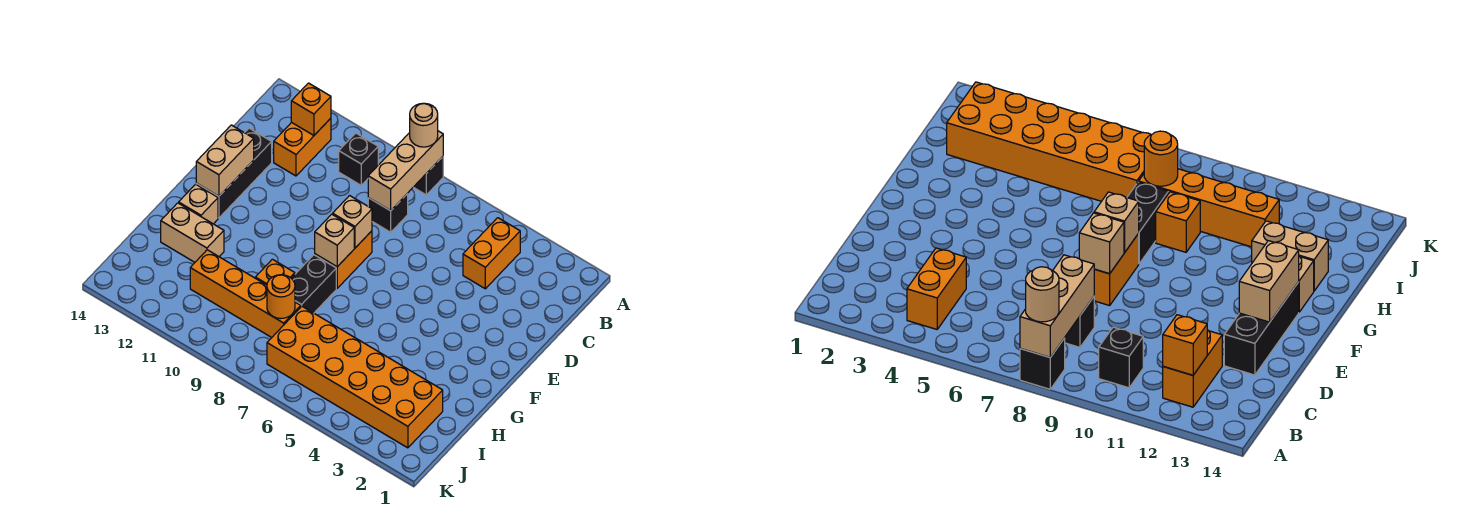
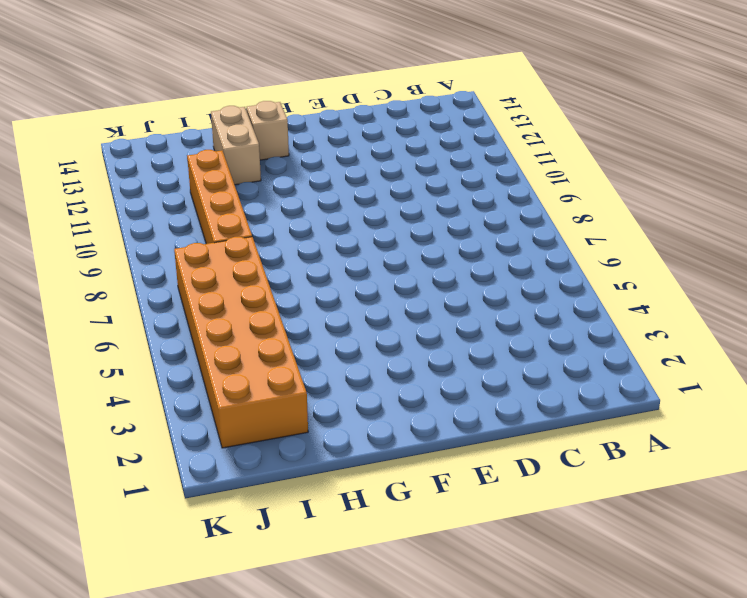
none -> black 1x1 brick [414,157,443,195]
none -> orange 1x2 brick [463,218,520,289]
none -> black 1x1 brick [339,133,378,185]

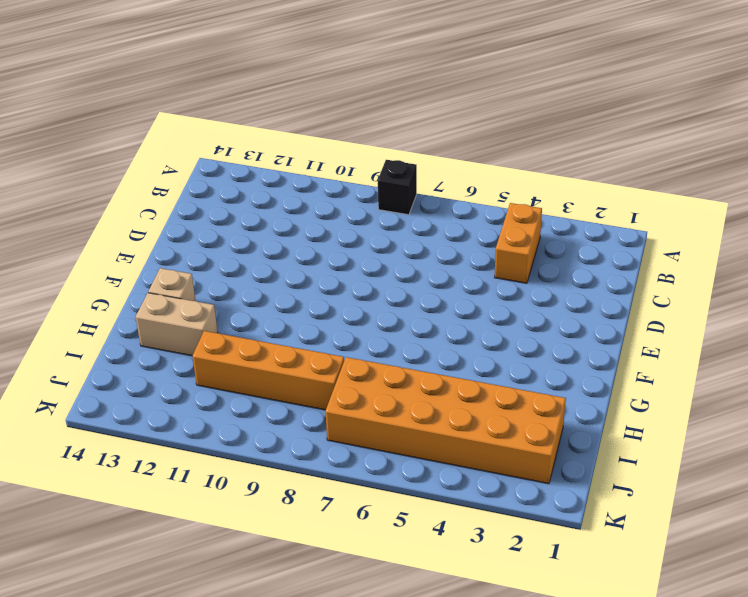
none -> black 1x1 brick [339,133,378,185]
none -> orange 1x2 brick [274,118,331,176]
none -> black 1x1 brick [368,193,408,232]

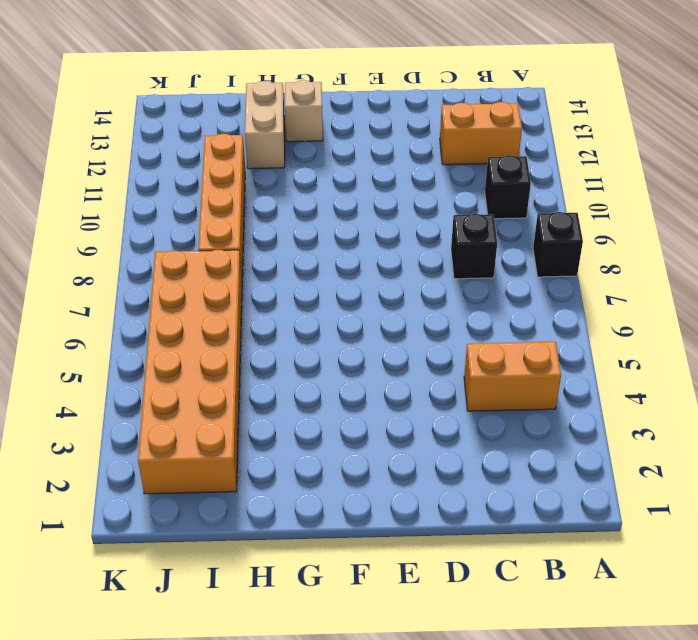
none -> black 1x3 brick [196,128,272,218]
none -> orange 1x2 brick [315,231,372,288]
none -> black 1x2 brick [291,255,336,313]

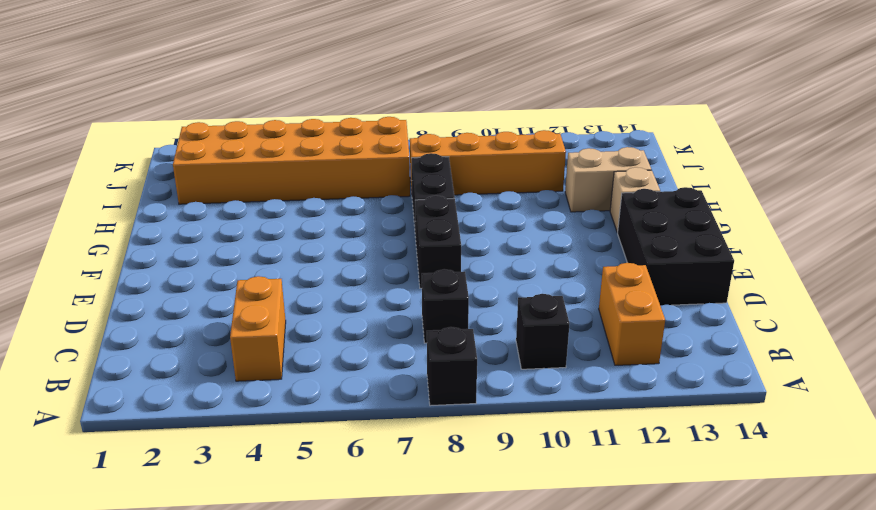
black 2x3 brick [618,187,734,306] -> black 1x3 brick [196,128,272,218]
black 1x2 brick [415,196,461,288] -> orange 1x2 brick [315,231,372,288]
none -> orange 1x1 brick [255,259,295,285]
none -> tan 1x3 brick [368,131,443,211]
none -> orange 1x1 brick [291,83,331,135]

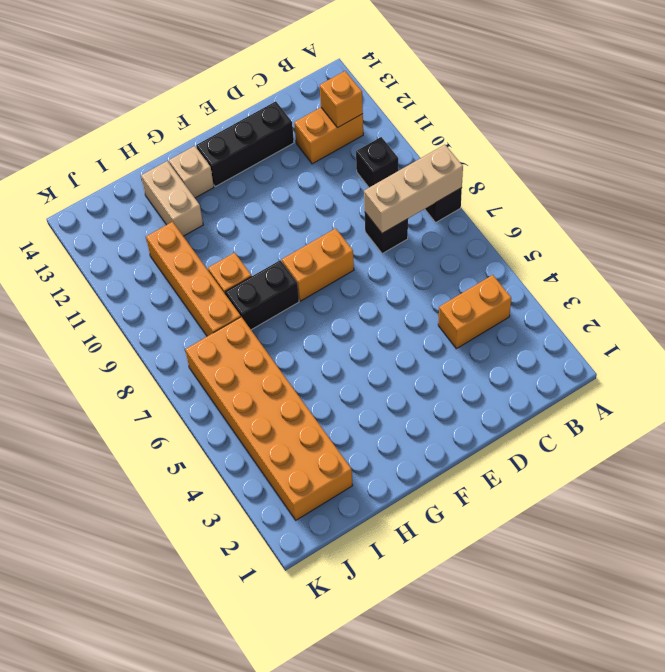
none -> tan 1x1 brick [333,196,372,248]
none -> tan 1x2 brick [196,125,254,196]
none -> tan 1x1 brick [315,214,354,267]

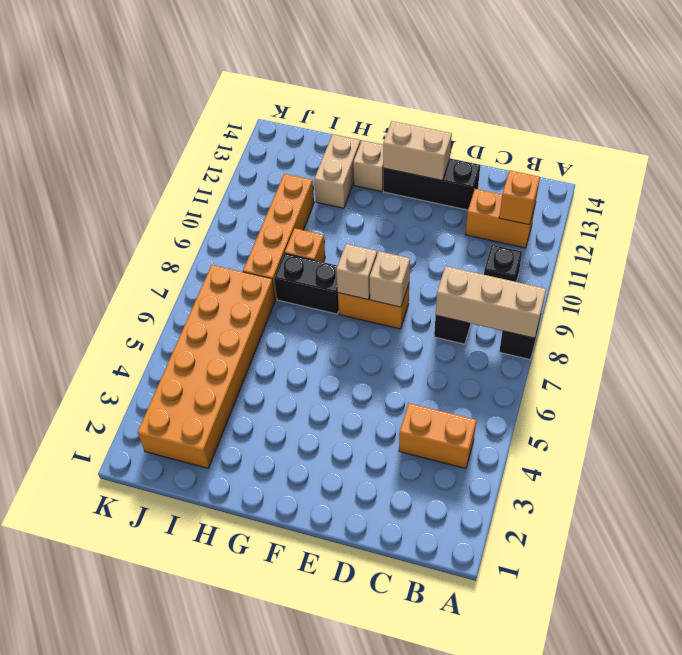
none -> orange 1x1 round brick [267,275,295,319]
none -> tan 1x1 round brick [410,103,438,147]

